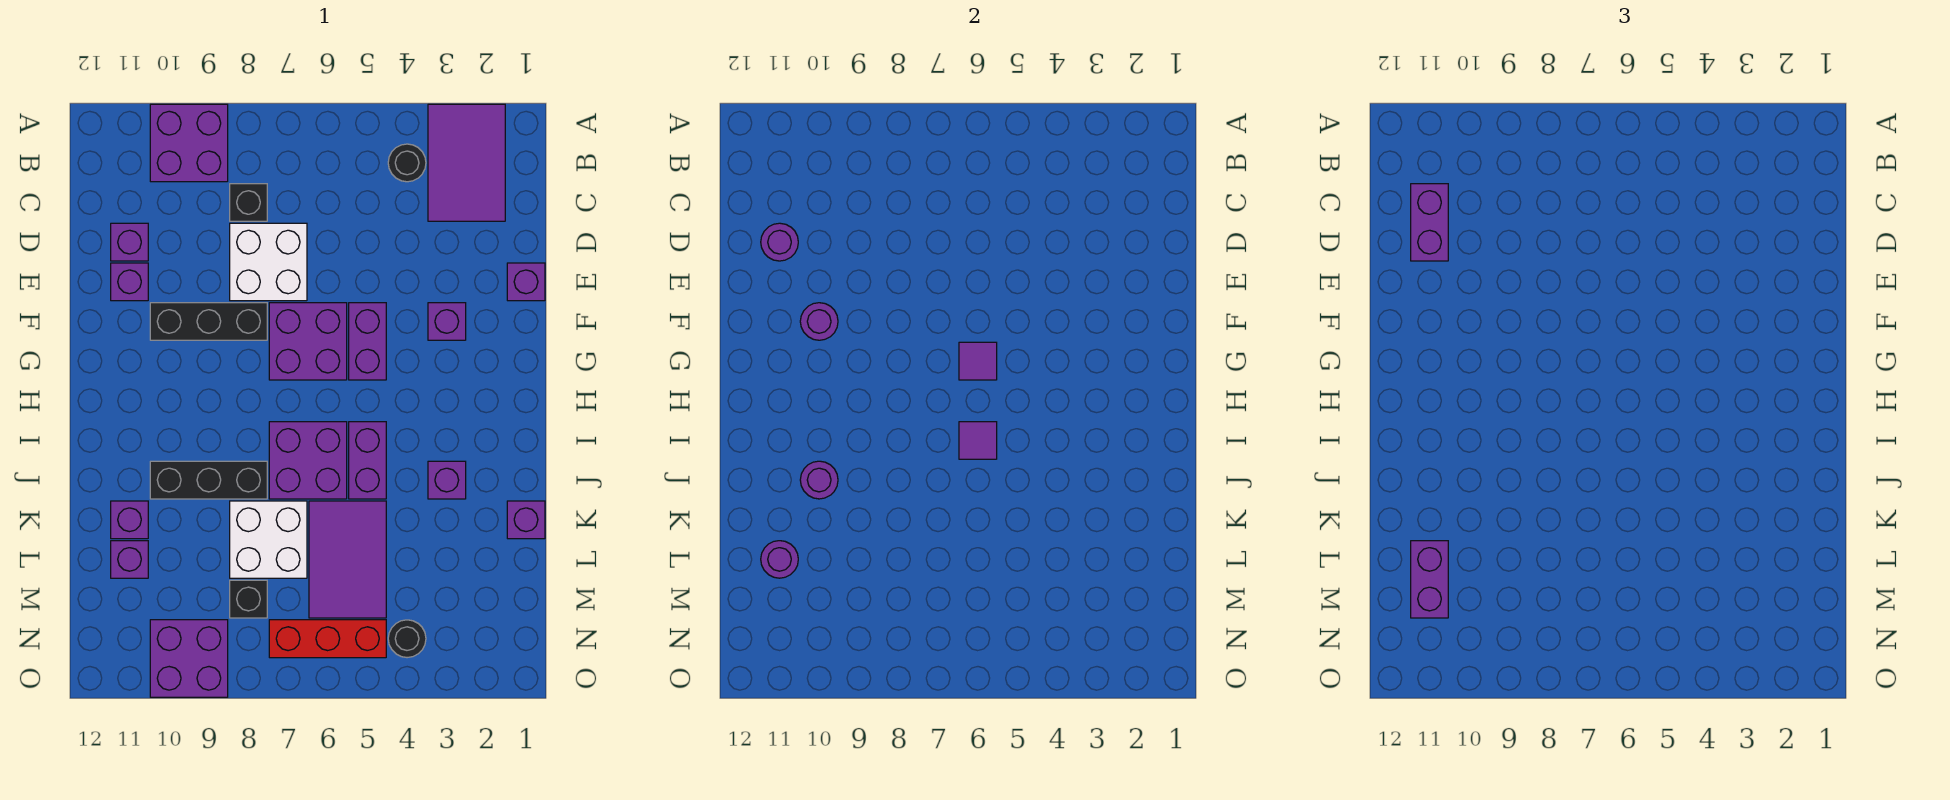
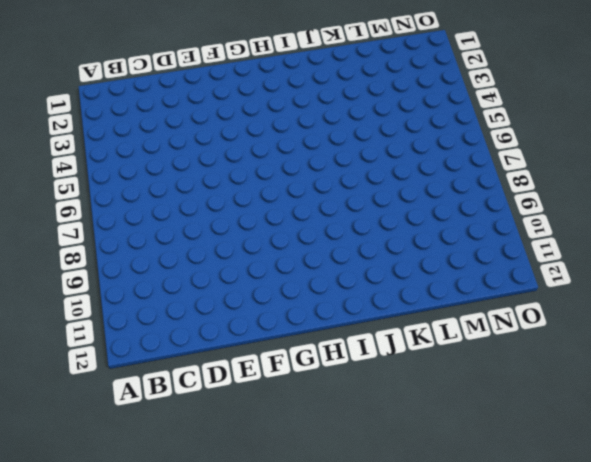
none -> purple 2x3 tile [428,104,505,221]
none -> purple 2x2 brick [150,104,228,182]
none -> black 1x1 round brick [388,144,426,182]
none -> black 1x1 brick [230,184,267,221]

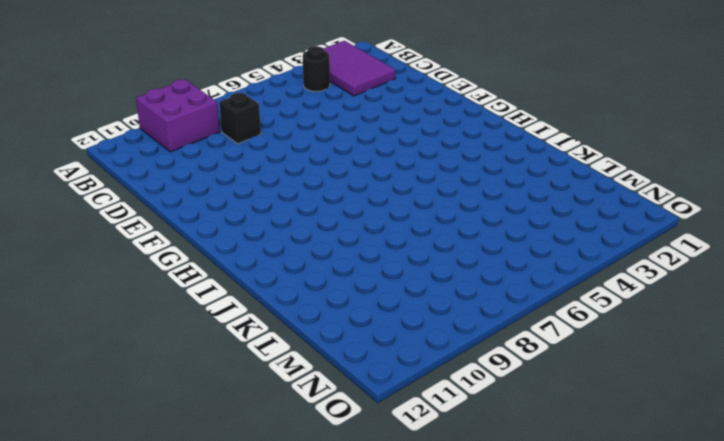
none -> white 2x2 brick [230,223,307,301]
none -> purple 1x1 brick [111,223,148,261]
none -> purple 1x1 brick [507,263,545,301]
none -> purple 1x1 brick [111,263,148,301]

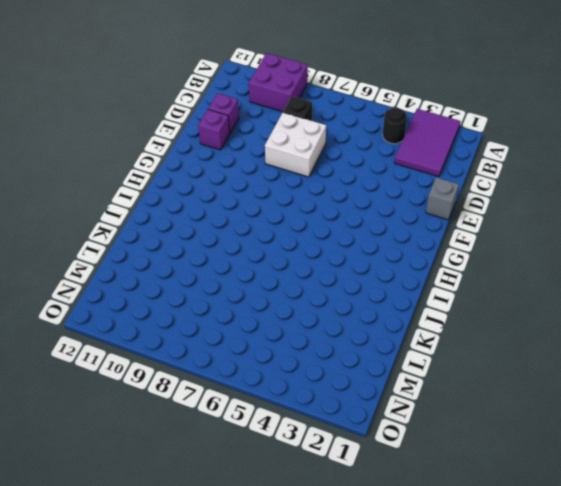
grey 1x1 brick [426,177,459,220] -> purple 1x1 brick [507,263,545,301]
none -> purple 1x1 brick [428,303,466,340]
none -> purple 1x2 brick [349,303,386,380]
none -> purple 2x2 brick [269,303,347,380]
none -> black 1x3 brick [150,303,267,340]

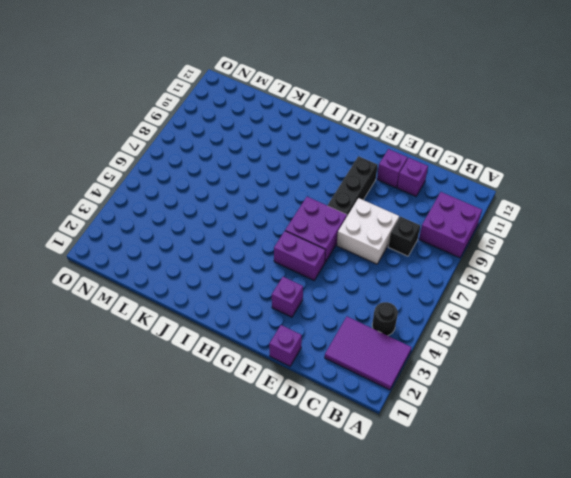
none -> purple 1x2 brick [349,422,386,499]
none -> purple 2x2 brick [269,422,347,499]
none -> purple 1x1 brick [428,461,466,499]
none -> black 1x3 brick [150,461,267,499]

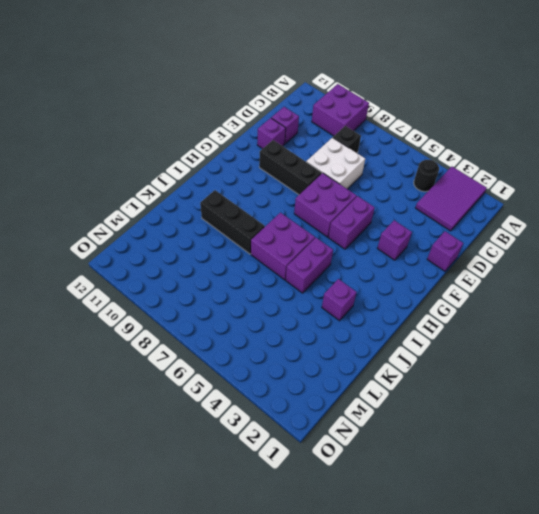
none -> purple 1x1 brick [507,501,545,539]
none -> purple 2x3 tile [309,501,386,618]
none -> white 2x2 brick [230,501,307,578]
none -> purple 1x1 brick [111,501,148,539]

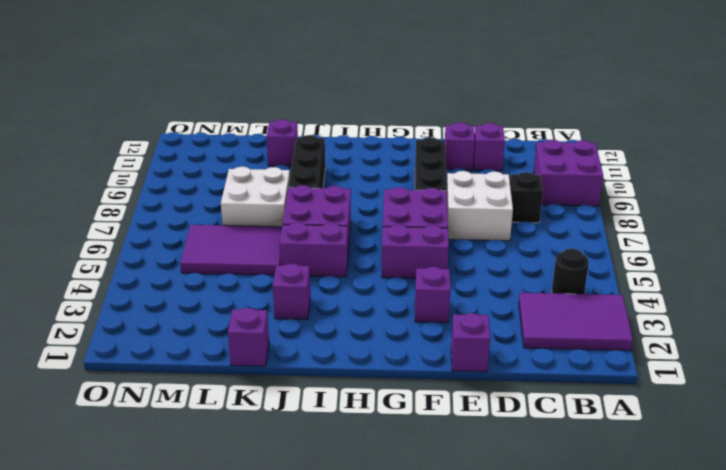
none -> purple 1x1 brick [111,541,148,578]
none -> black 1x1 brick [230,580,267,618]
none -> black 1x1 round brick [388,620,426,658]
none -> red 1x3 brick [269,620,386,658]

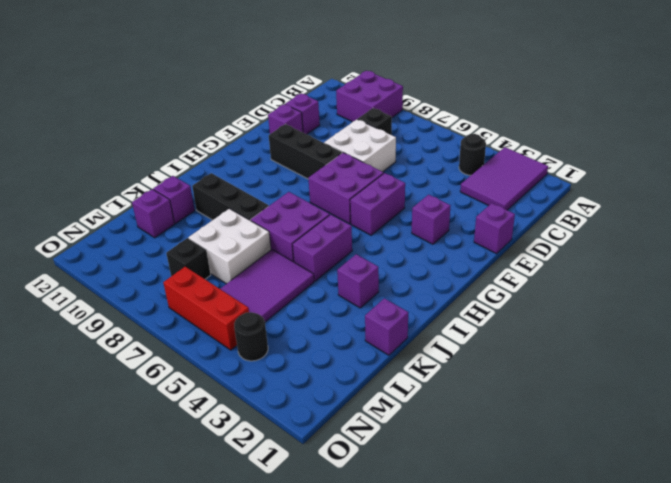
none -> purple 2x2 brick [150,620,228,697]
none -> purple 1x1 round brick [761,223,798,261]
none -> purple 1x1 round brick [800,303,838,340]
none -> purple 1x1 tile [959,342,997,380]

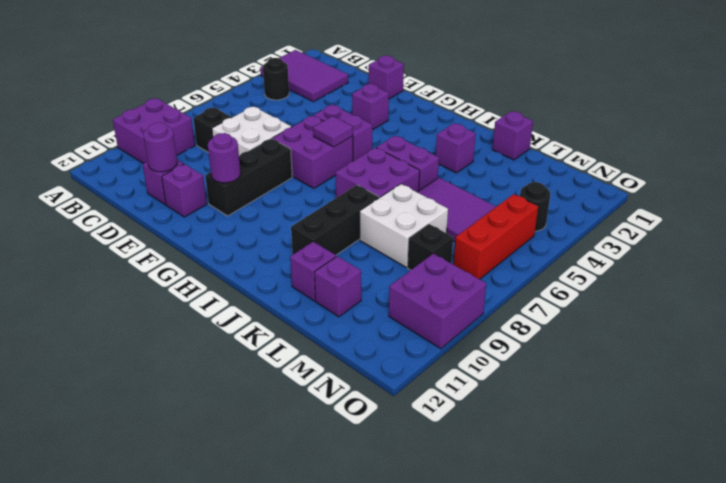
none -> purple 1x1 tile [959,422,997,459]
none -> purple 1x1 round brick [800,461,838,499]
none -> purple 1x1 round brick [761,541,798,578]
none -> purple 1x2 brick [1411,184,1448,261]

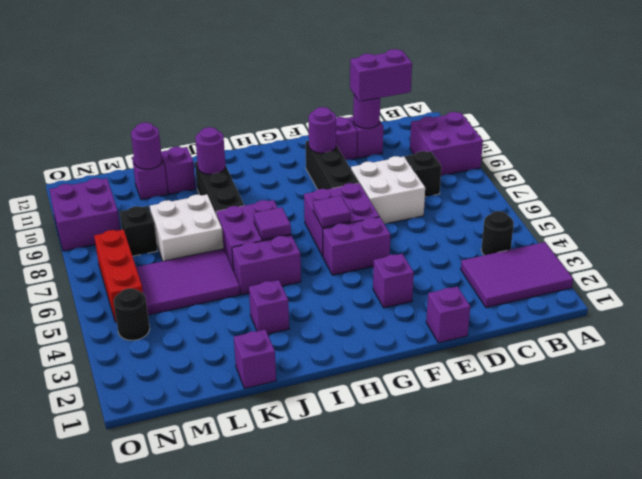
none -> purple 1x2 brick [1411,541,1448,618]

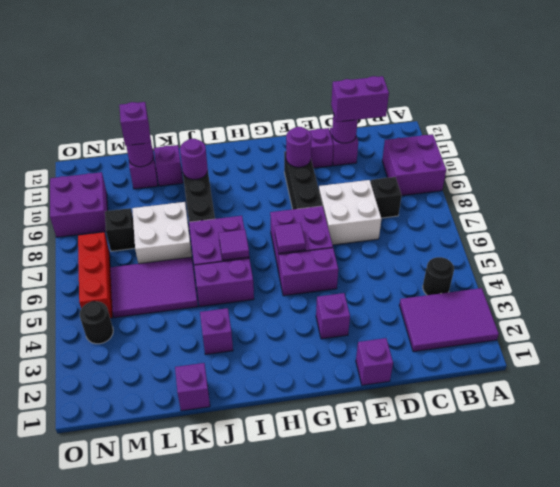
purple 1x1 brick [119,102,151,146] -> purple 1x2 brick [1411,541,1448,618]

